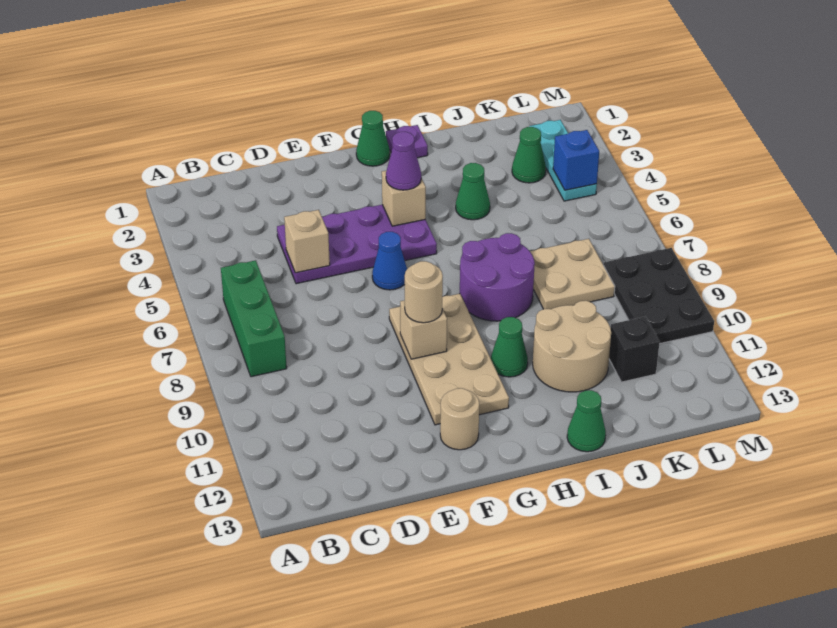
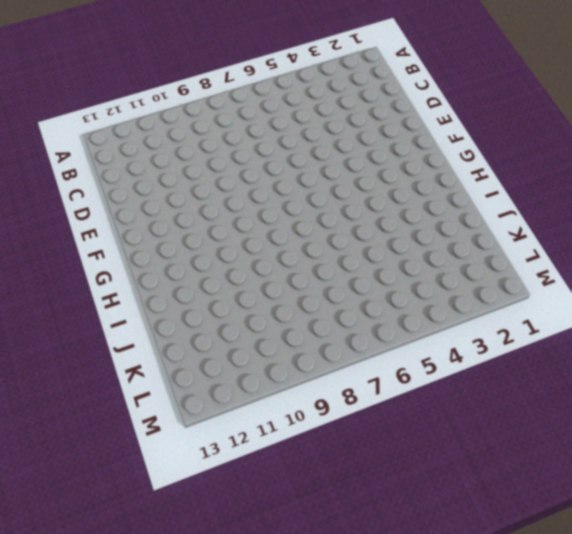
none -> green 1x3 brick [221,260,287,377]
none -> purple 2x4 plate [277,205,437,284]
none -> blue 1x1 cone [372,232,407,290]

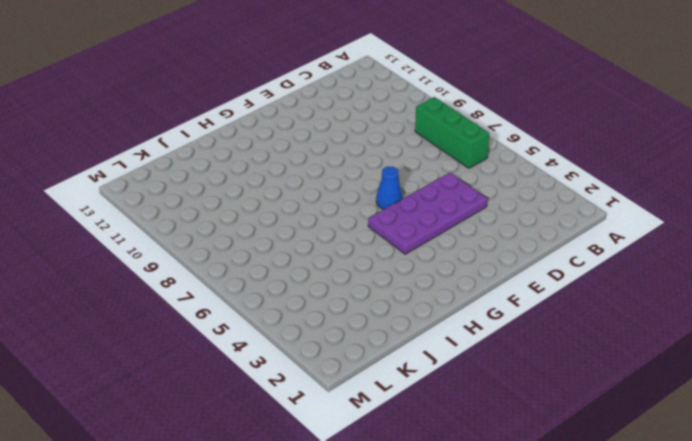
none -> tan 2x4 plate [389,294,509,425]
none -> tan 1x1 round brick [440,388,479,450]
none -> green 1x1 cone [356,111,390,166]

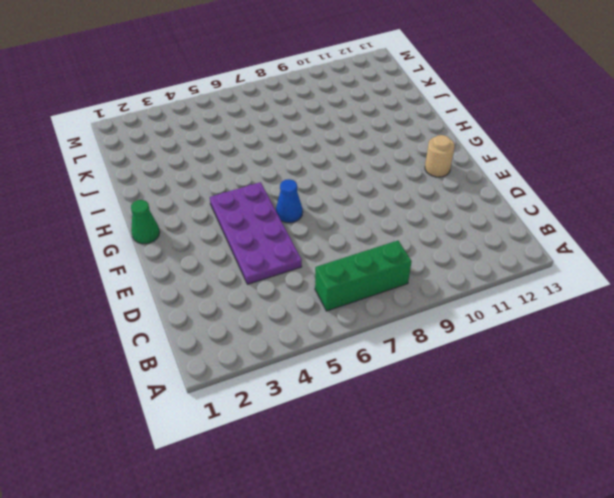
none -> tan 2x4 plate [389,294,509,425]
none -> purple 1x1 plate [386,125,428,158]
none -> purple 2x2 round brick [460,233,535,321]

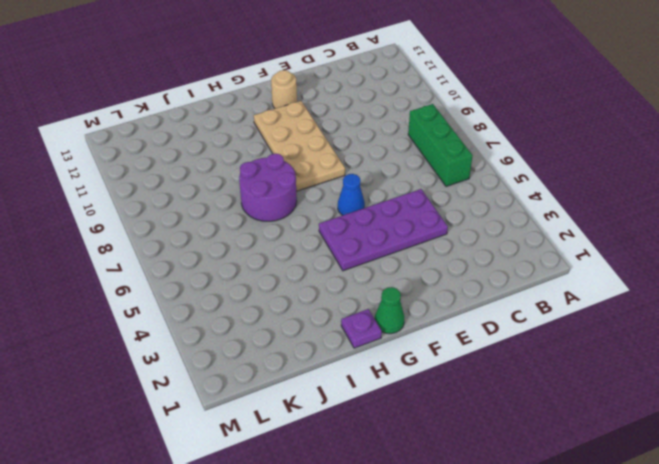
none -> green 1x1 cone [491,317,528,377]
none -> green 1x1 cone [456,163,490,220]
none -> tan 2x2 round brick [533,301,611,392]

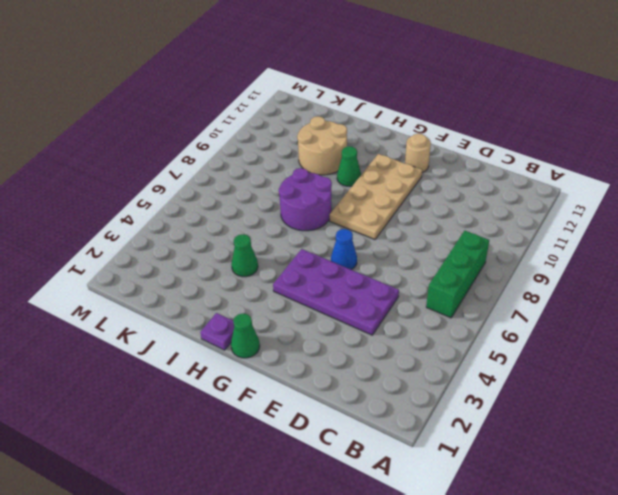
none -> green 1x1 cone [567,390,606,452]
none -> tan 2x2 plate [530,239,615,309]
none -> green 1x1 cone [512,127,546,183]

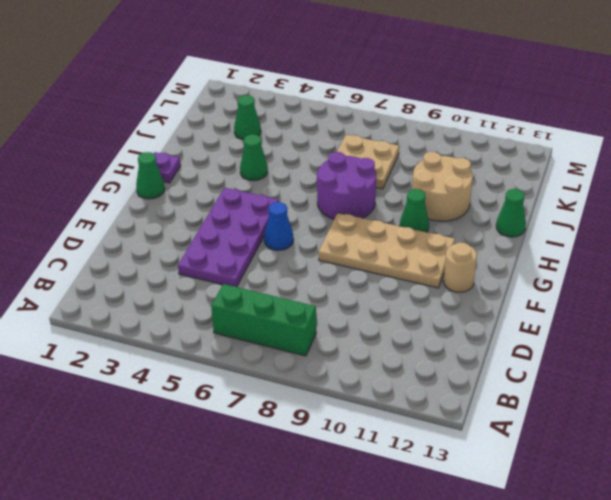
none -> black 1x1 brick [609,316,660,382]
none -> cyan 1x3 plate [529,120,597,201]
none -> black 2x3 plate [604,248,714,344]

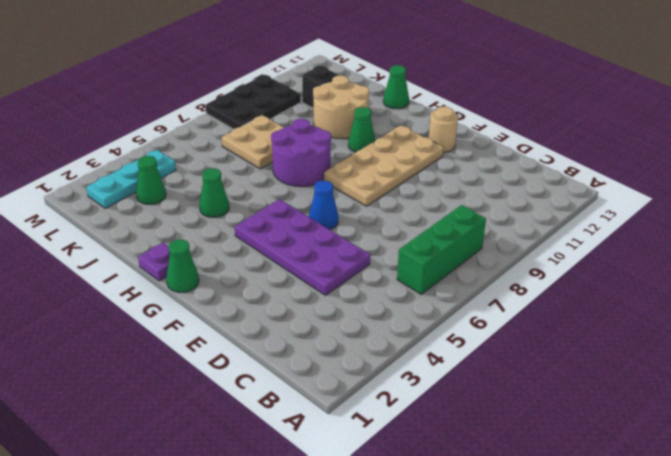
none -> tan 1x1 brick [284,210,330,273]
none -> tan 1x1 brick [400,300,447,359]
none -> tan 1x1 brick [382,170,426,226]

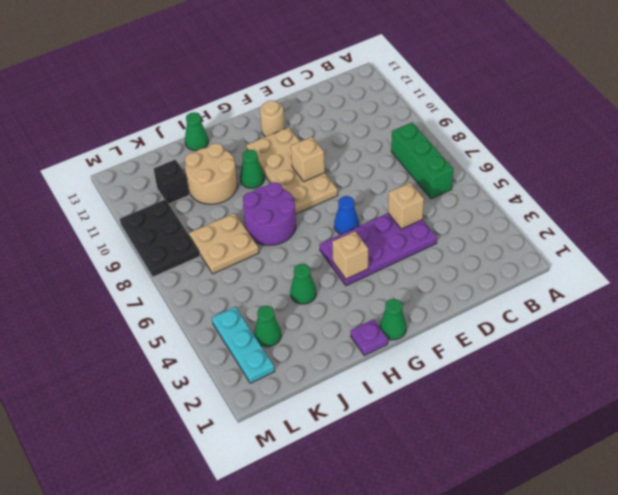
none -> blue 1x1 brick [553,130,599,190]
none -> tan 1x1 round brick [405,261,443,323]
none -> purple 1x1 cone [386,132,421,190]

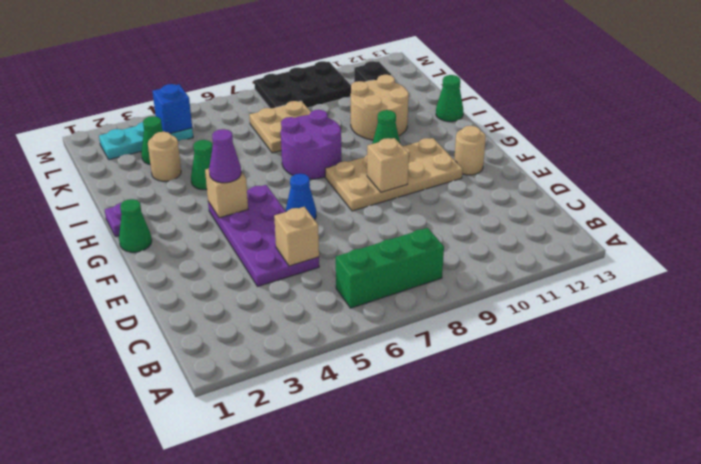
tan 1x1 round brick [148,132,181,181] -> tan 1x1 round brick moved to [405,261,443,323]

